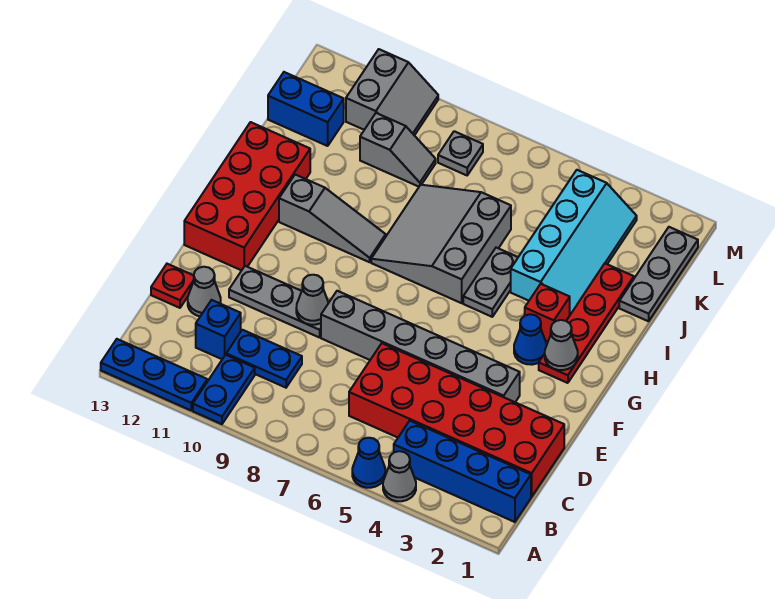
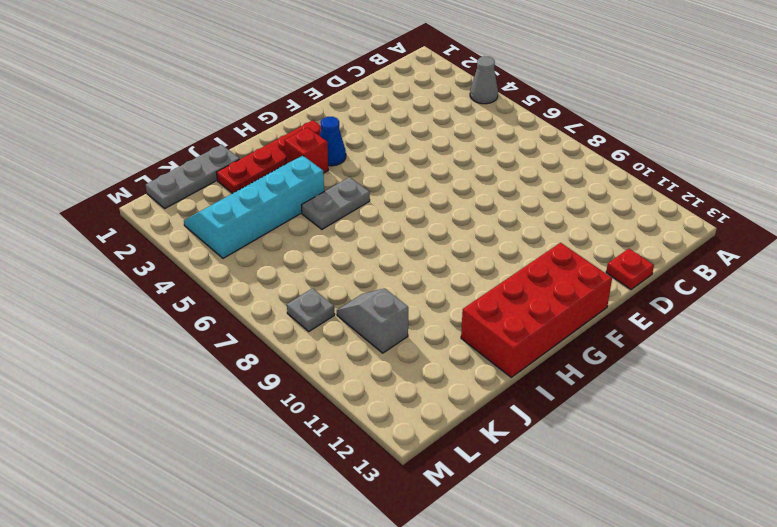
none -> blue 1x1 cone [352,438,385,488]
none -> blue 1x2 plate [193,355,255,424]
none -> blue 1x3 plate [101,339,207,410]

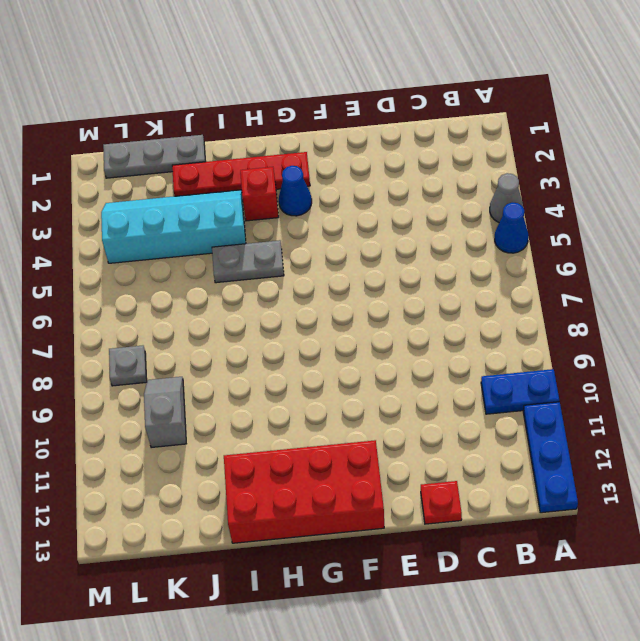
none -> blue 1x4 brick [394,421,531,522]
none -> red 2x6 brick [349,343,564,497]
none -> blue 1x2 plate [226,330,302,388]

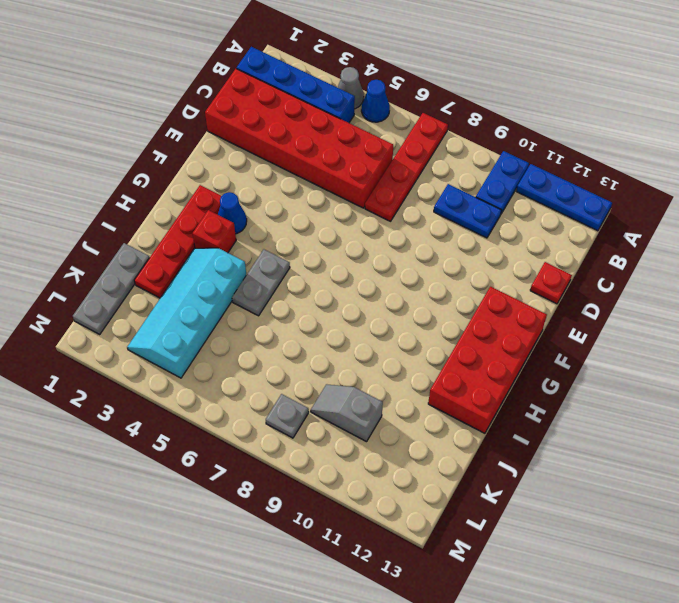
red 1x4 plate [365,113,448,221] -> none
none -> blue 1x1 brick [196,300,241,359]
none -> grey 1x1 cone [188,267,221,316]
none -> grey 1x6 brick [321,291,520,402]

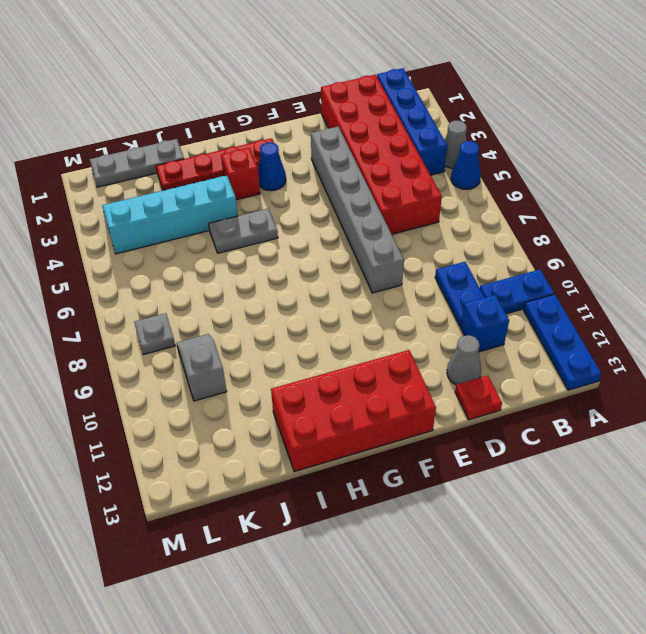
none -> grey 1x3 plate [229,266,321,338]
none -> grey 3x3 slope [371,185,511,303]
none -> grey 1x3 slope [279,175,386,262]

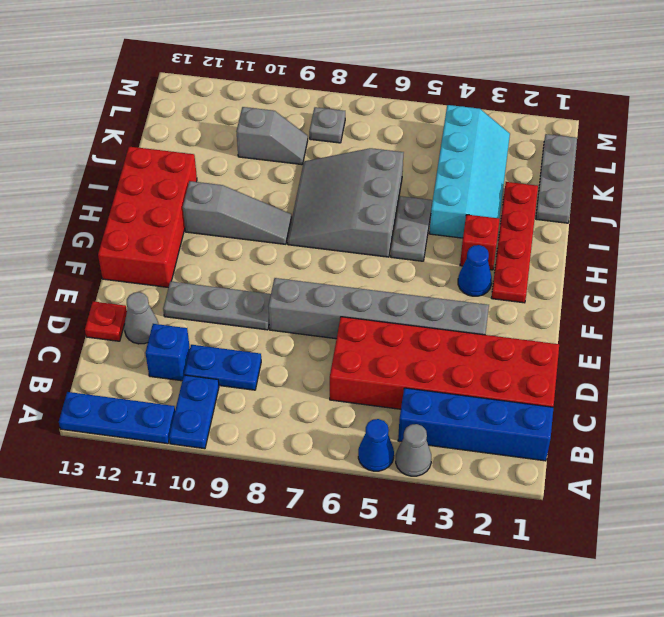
none -> blue 1x2 brick [268,72,344,146]
none -> grey 2x2 slope [346,49,438,136]
none -> grey 1x1 cone [296,275,328,325]

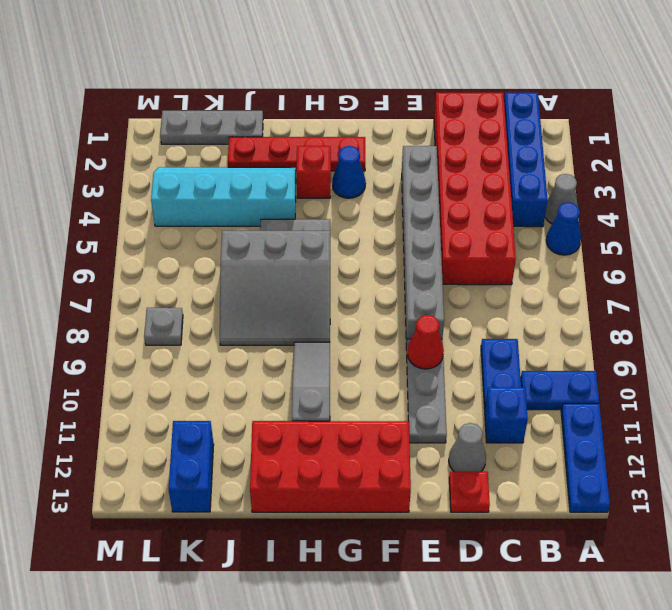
red 1x1 cone [407,315,444,369] -> grey 1x1 cone [296,275,328,325]
none -> grey 1x2 slope [360,113,436,187]
none -> grey 2x2 slope [346,49,438,136]
none -> grey 1x1 cone [545,320,578,370]

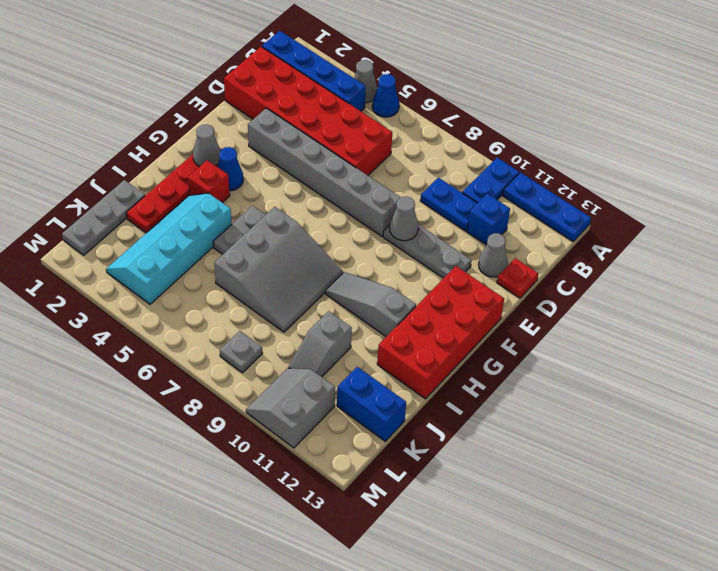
grey 1x2 slope [288,311,352,377] -> grey 1x2 slope turned to [360,113,436,187]

